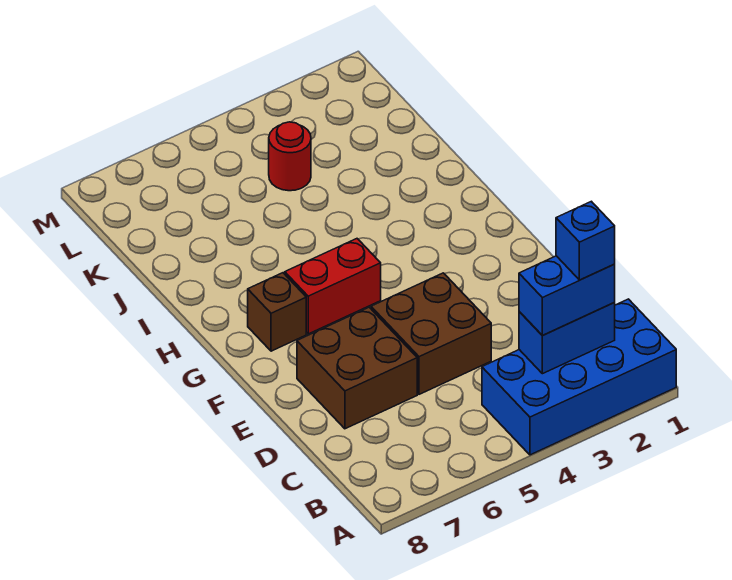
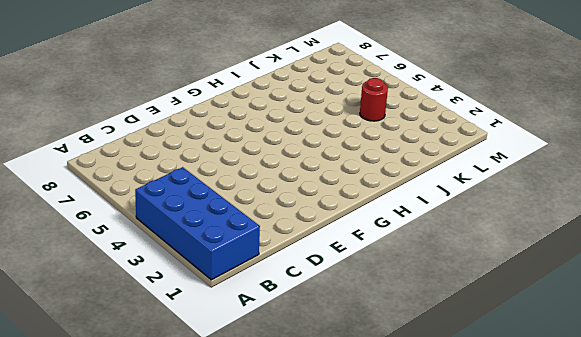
none -> brown 2x2 brick [371,273,491,394]
none -> brown 2x2 brick [297,307,417,429]

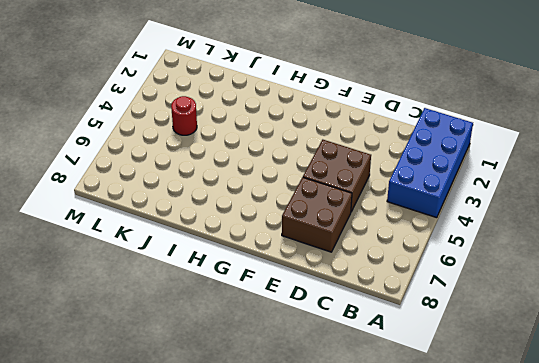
none -> red 1x2 brick [285,239,381,334]
none -> brown 1x1 brick [248,273,306,351]

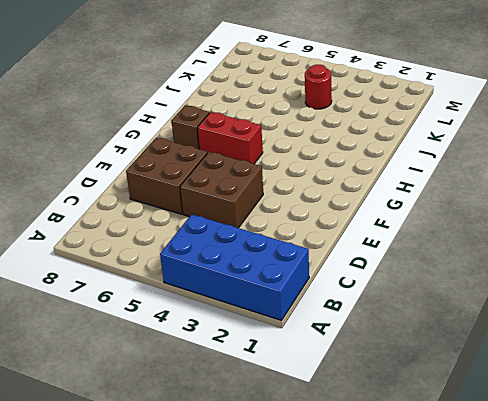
none -> blue 1x2 brick [519,303,615,374]
none -> blue 1x2 brick [519,256,615,336]

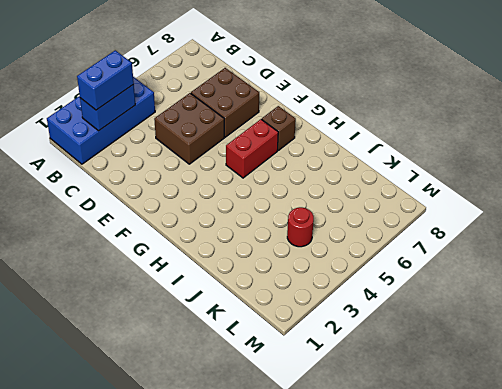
none -> blue 1x1 brick [556,201,615,280]

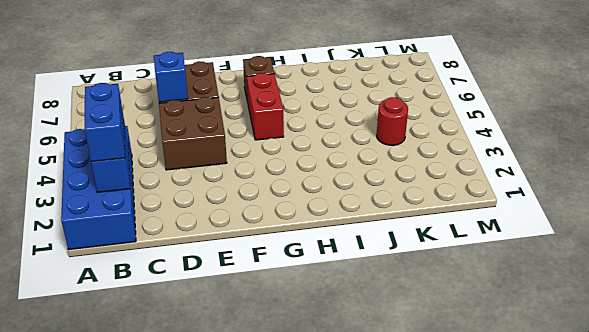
blue 1x1 brick [154,52,188,102] -> blue 1x1 brick moved to [556,201,615,280]

